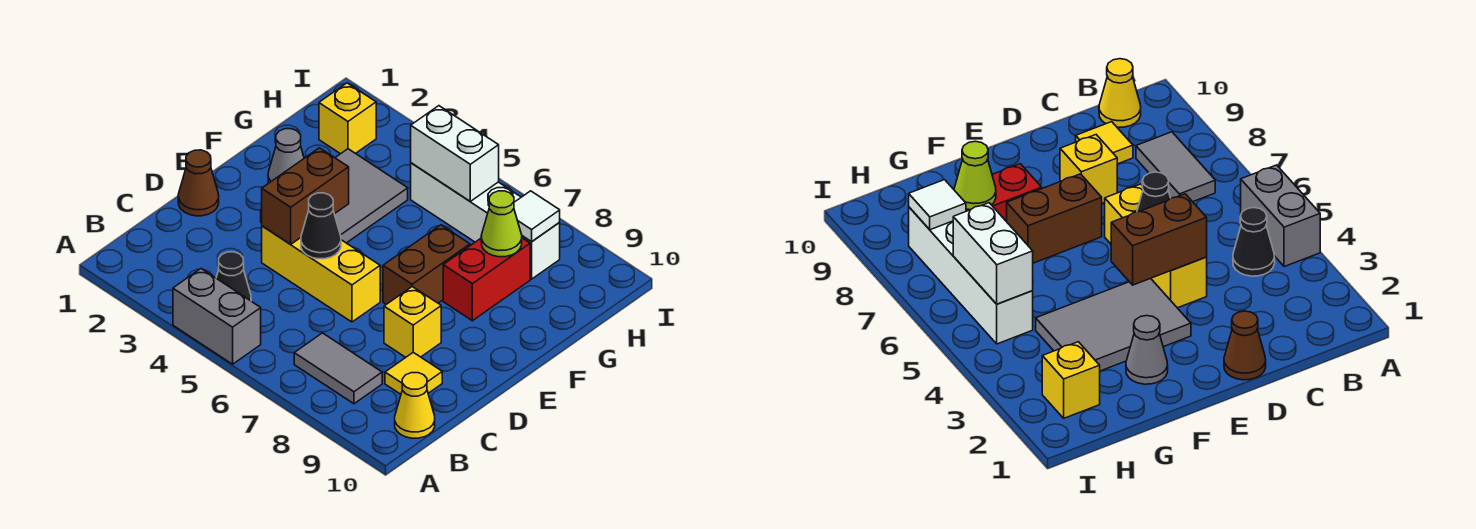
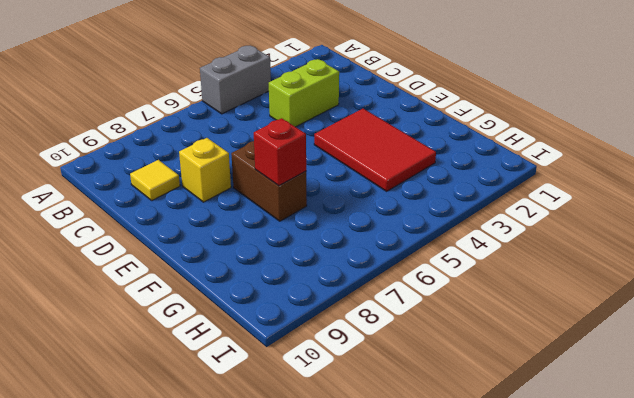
lime 1x2 brick [269,59,339,127] -> none
red 2x3 tile [314,109,436,191] -> grey 2x3 tile [261,149,408,243]
red 1x1 brick [254,118,306,186] -> none
none -> black 1x1 cone [216,252,251,301]
none -> grey 1x2 tile [294,333,382,404]
none -> yellow 1x1 cone [395,373,435,438]

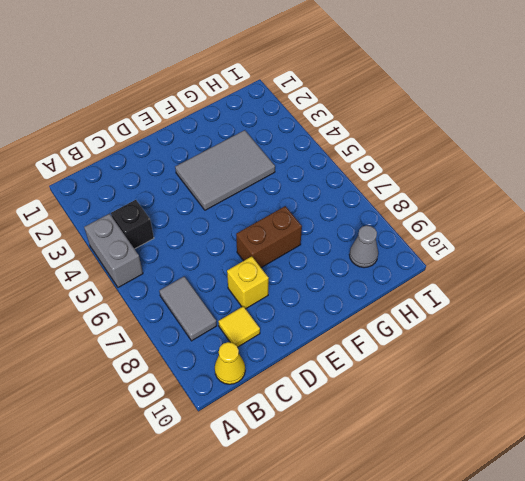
black 1x1 brick [111,200,154,249] -> black 1x1 cone [216,252,251,301]
grey 1x1 cone [349,225,378,268] -> grey 1x1 cone moved to [268,129,304,183]
none -> brown 1x1 cone [178,150,219,216]
none -> yellow 1x3 brick [262,226,380,322]
none -> red 1x2 brick [443,238,530,321]

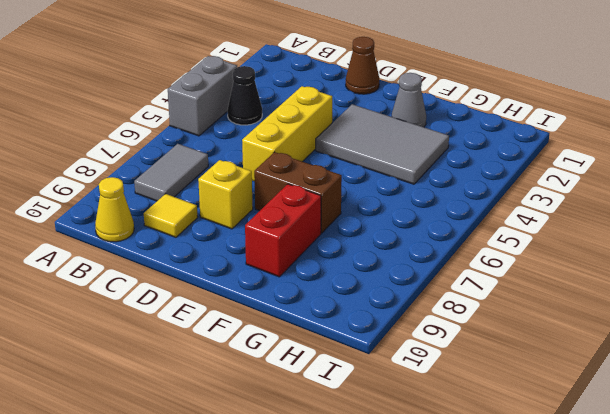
red 1x2 brick [245,184,321,277] -> red 1x2 brick turned to [443,238,530,321]
none -> yellow 1x1 brick [319,83,376,154]
none -> white 1x4 brick [411,163,560,279]
none -> brown 1x2 brick [262,148,349,244]

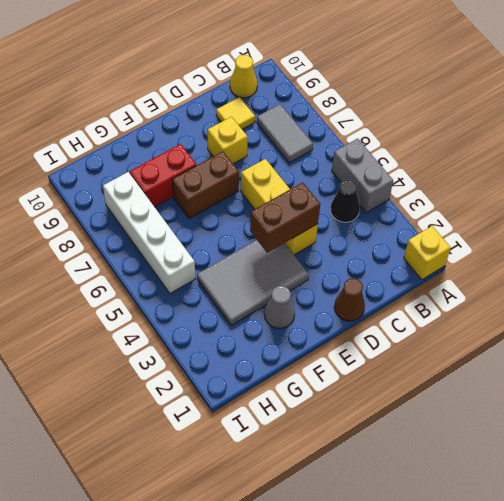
yellow 1x1 brick [404,226,451,280] -> yellow 1x1 brick moved to [319,83,376,154]
none -> black 1x1 cone [301,193,341,259]
none -> lime 1x1 cone [481,191,522,257]
none -> white 1x2 brick [411,106,499,201]

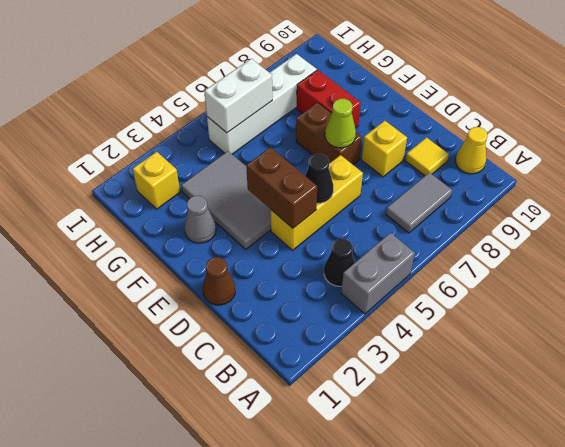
lime 1x1 cone [325,99,356,148] -> lime 1x1 cone moved to [481,191,522,257]
none -> white 1x1 tile [514,191,560,242]

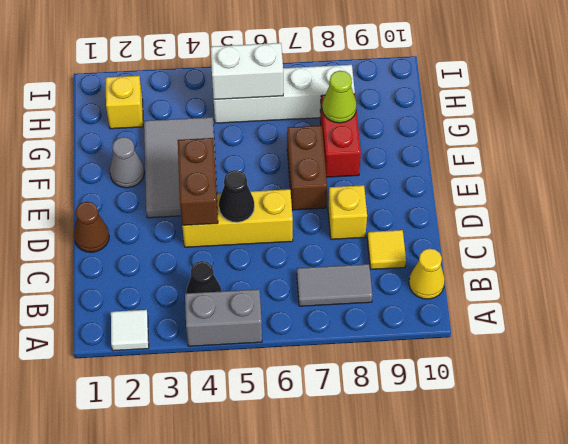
white 1x1 tile [111,310,149,351] -> white 1x1 tile moved to [514,191,560,242]

